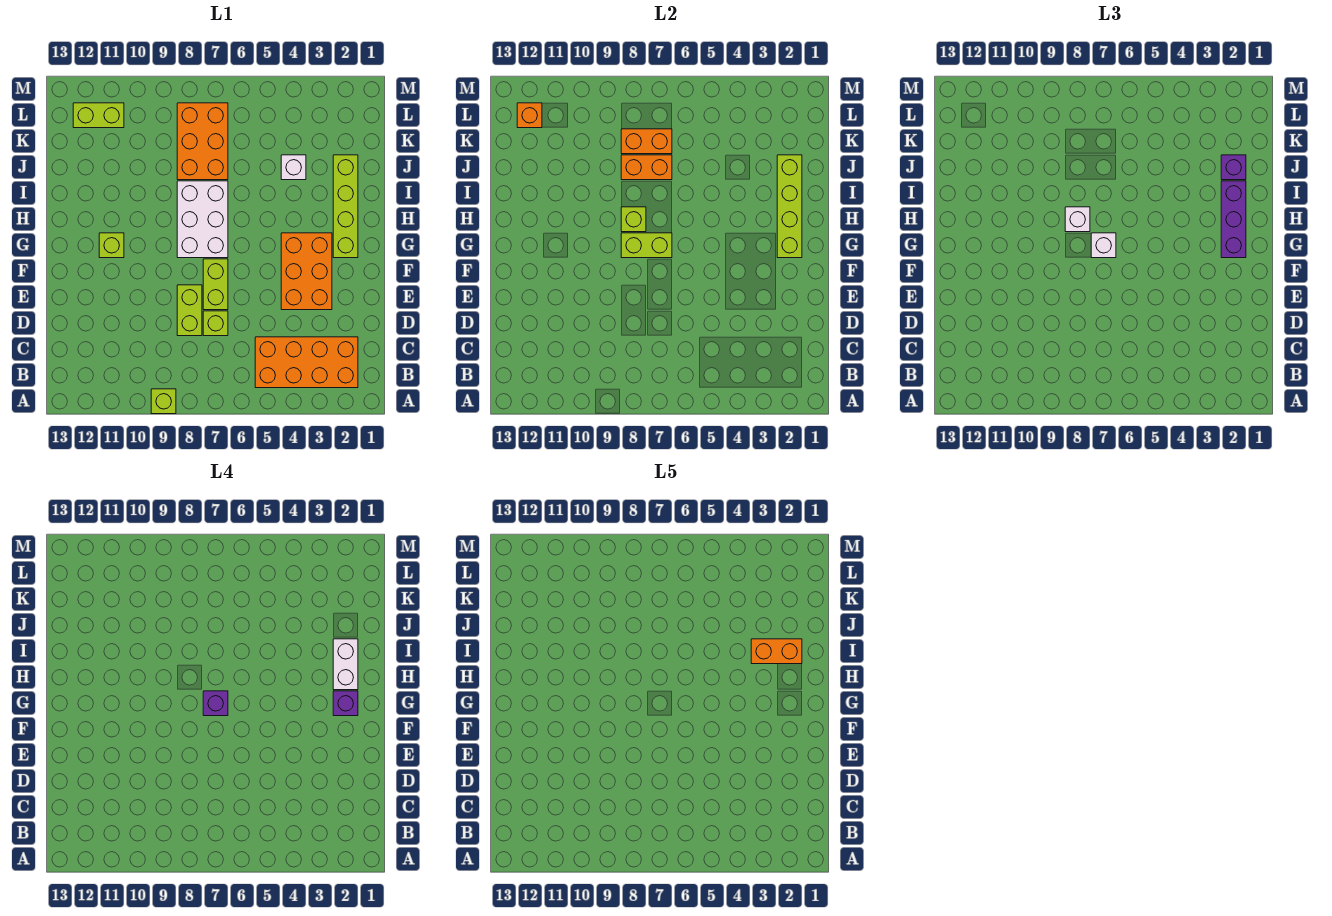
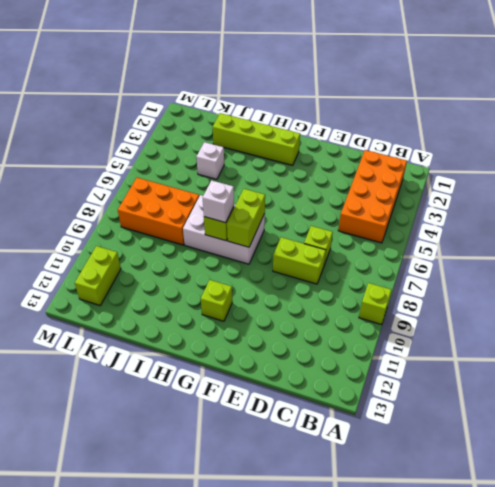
none -> orange 2x3 brick [281,233,332,310]
none -> lime 1x2 brick [203,259,228,310]
none -> lime 1x4 brick [777,155,802,258]

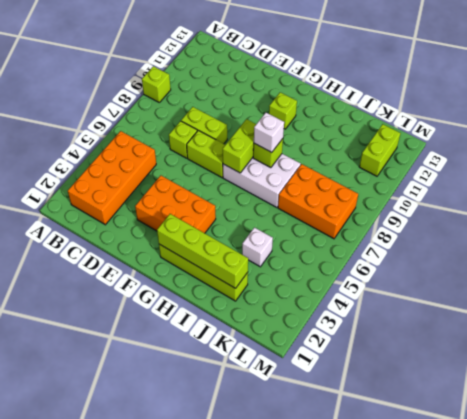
none -> orange 1x2 brick [621,155,672,180]
none -> orange 1x2 brick [621,129,672,154]
none -> orange 1x1 brick [517,103,542,128]

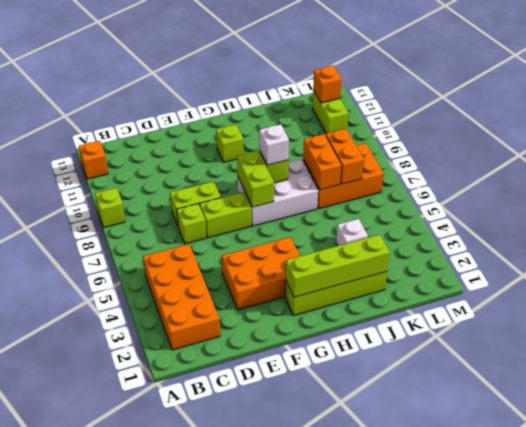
orange 1x1 brick [79,141,108,179] -> none
none -> purple 1x3 brick [1221,181,1246,258]
none -> white 1x1 brick [1091,233,1116,258]
none -> purple 1x1 brick [1221,155,1246,180]

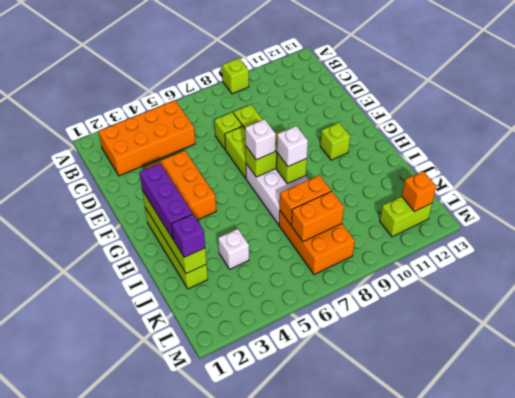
none -> purple 1x1 brick [333,691,358,716]
none -> purple 1x1 brick [203,691,228,716]
none -> white 1x2 brick [333,639,358,690]

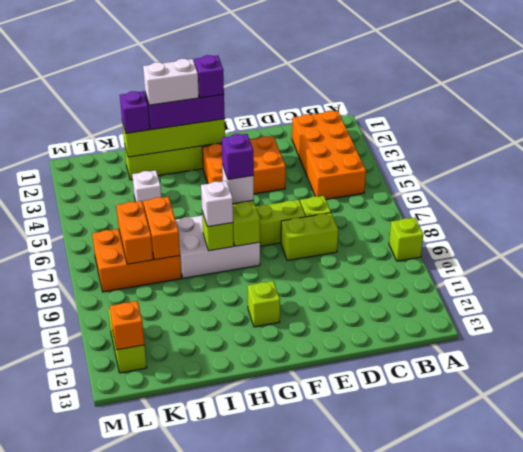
none -> orange 1x2 brick [751,639,802,664]

